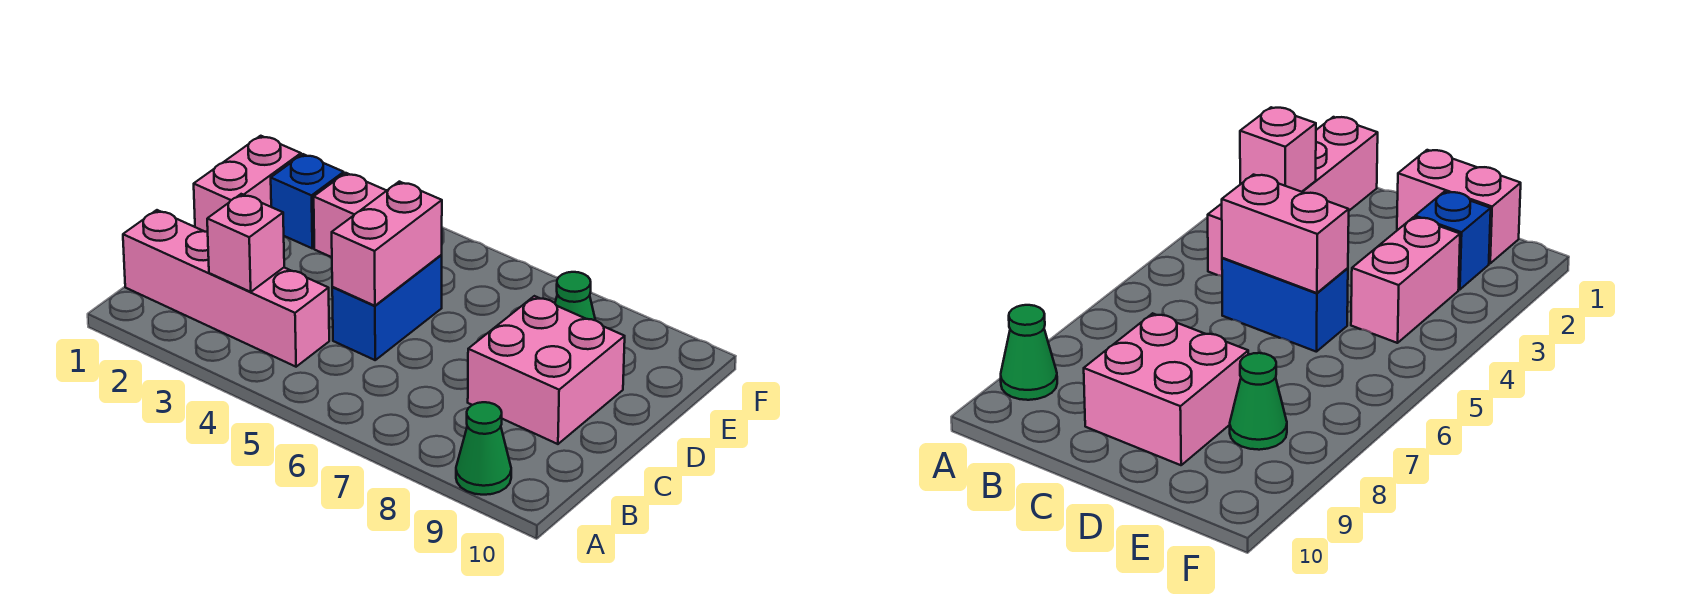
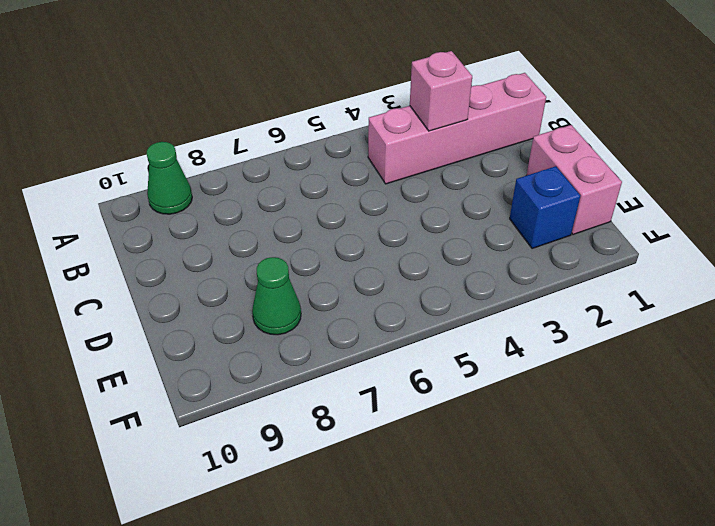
none -> blue 1x2 brick [332,255,442,360]
none -> pink 2x2 brick [468,296,625,444]

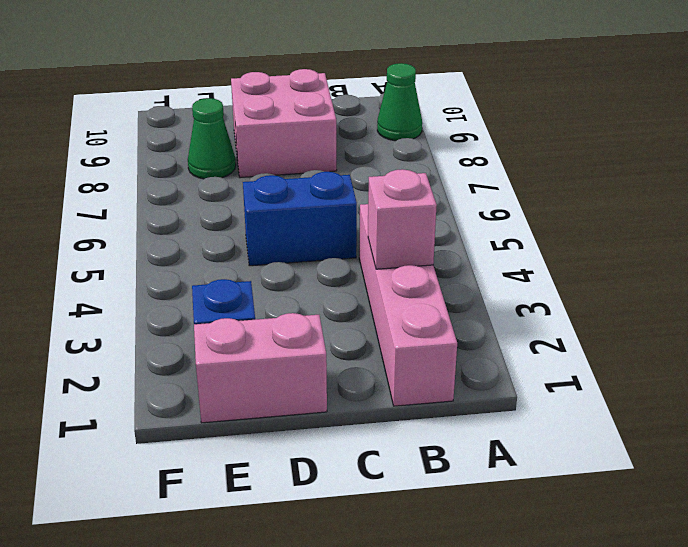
none -> pink 1x2 brick [314,173,387,257]
none -> pink 1x2 brick [332,182,442,306]

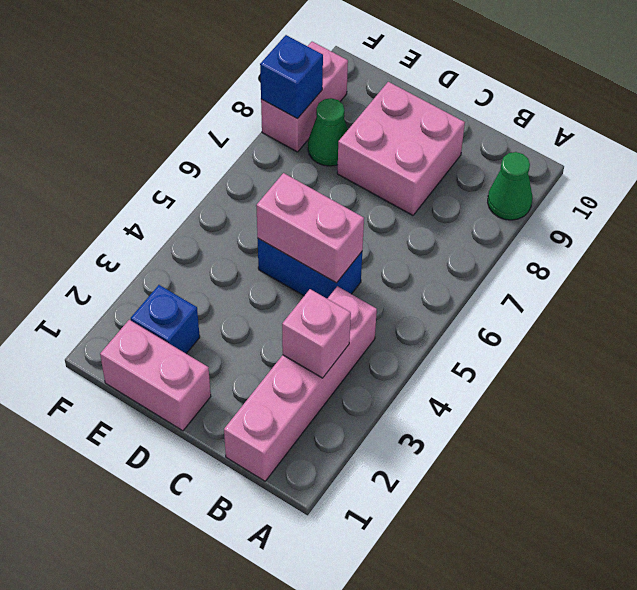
pink 1x2 brick [261,42,348,152] -> pink 1x2 brick moved to [314,173,387,257]
blue 1x1 brick [260,35,323,118] -> none

